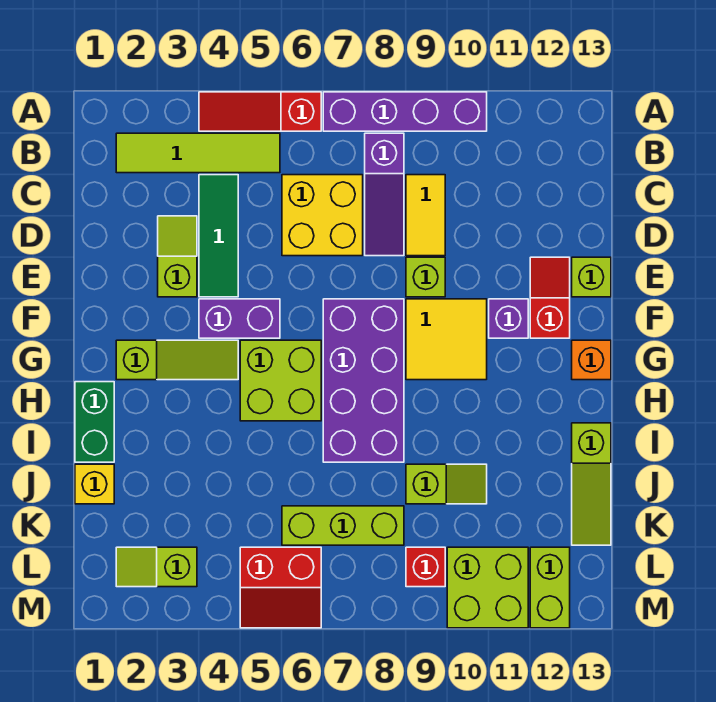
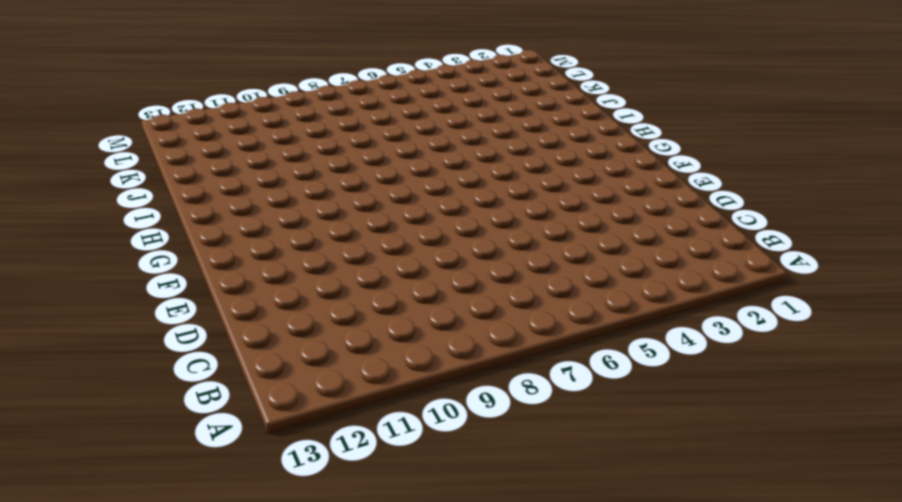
none -> red 1x3 slope [199,92,321,131]
none -> purple 1x4 brick [323,92,487,131]
none -> lime 1x4 tile [116,133,280,173]

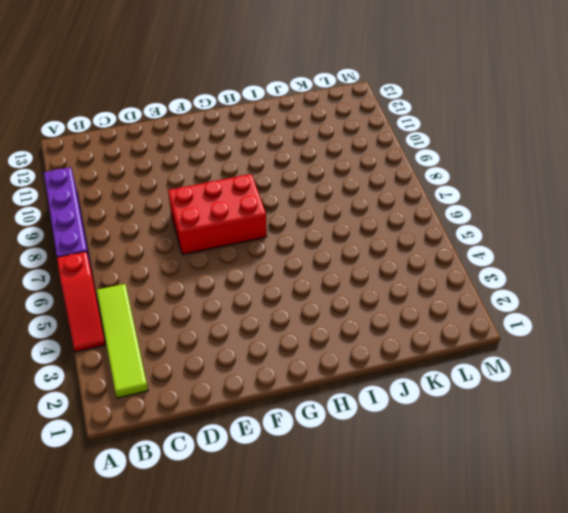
red 2x3 brick [168,174,267,255] -> purple 2x4 brick [323,299,404,462]
none -> purple 1x3 slope [365,133,404,256]
none -> green 1x3 tile [199,175,238,297]
none -> yellow 2x2 brick [282,175,363,256]

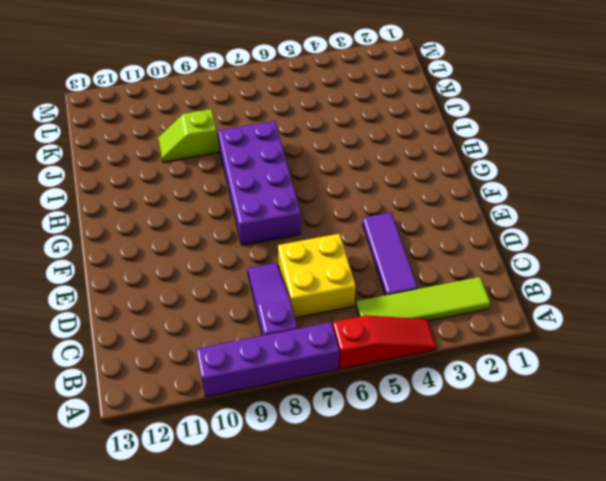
purple 1x3 tile [363,212,418,295] -> green 1x3 tile [199,175,238,297]
none -> yellow 1x2 tile [406,175,445,256]
none -> lime 1x2 slope [158,216,197,297]
none -> lime 1x1 brick [406,257,445,297]

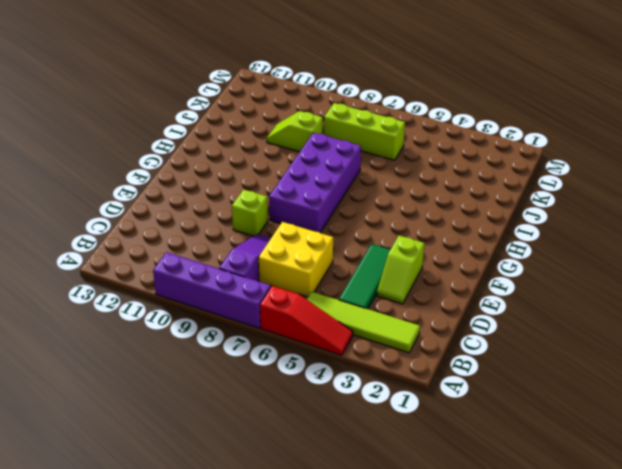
none -> yellow 1x2 tile [406,175,445,256]
none -> red 1x2 slope [530,257,570,338]
none -> lime 1x1 brick [572,257,611,297]

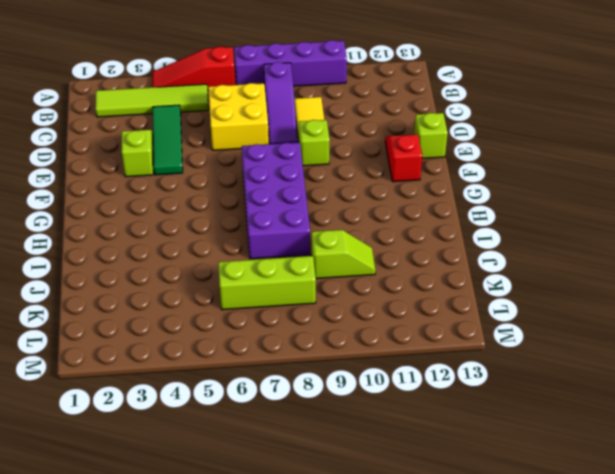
none -> purple 1x2 brick [199,299,280,338]
none -> yellow 2x2 tile [406,299,487,380]
none -> purple 1x1 brick [489,299,528,338]

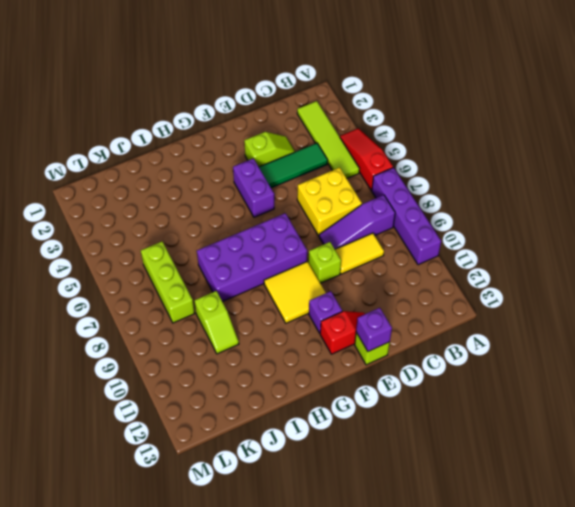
purple 1x1 brick [356,308,392,351] -> none
none -> lime 1x3 slope [116,340,238,380]
none -> lime 2x2 brick [240,340,321,421]
none -> orange 1x1 brick [572,340,611,380]

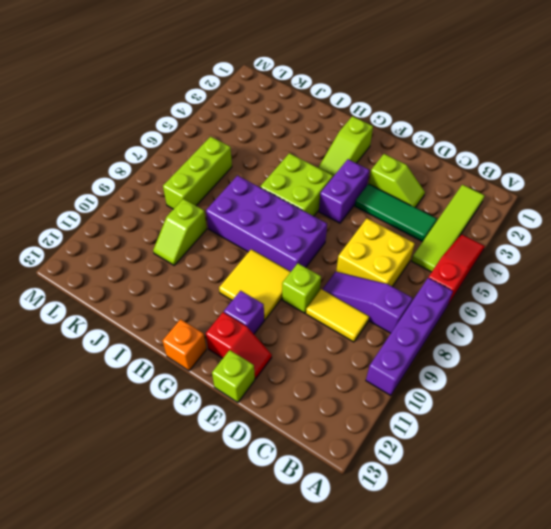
none -> green 1x2 brick [75,382,114,462]
none -> lime 1x3 slope [572,423,611,545]
none -> yellow 1x1 brick [75,464,114,504]

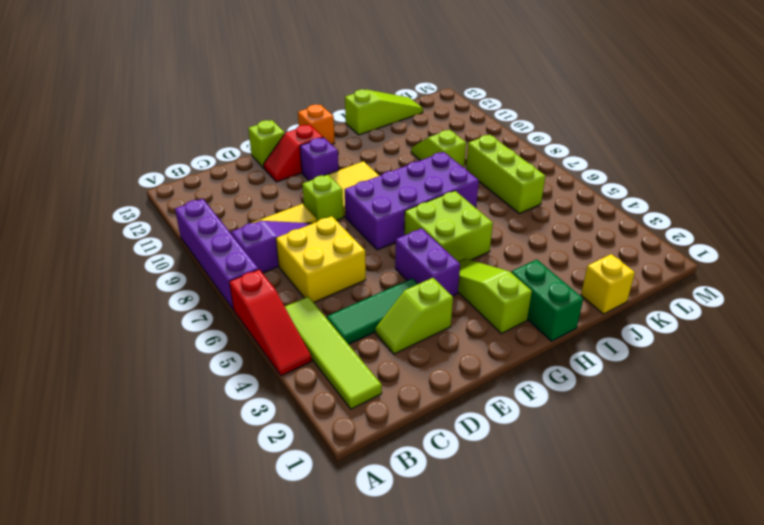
green 1x2 brick [511,260,583,341] -> green 1x2 brick turned to [75,382,114,462]
none -> lime 1x2 slope [116,547,197,587]
none -> red 2x2 slope [240,547,321,628]
none -> red 1x1 brick [406,547,445,587]

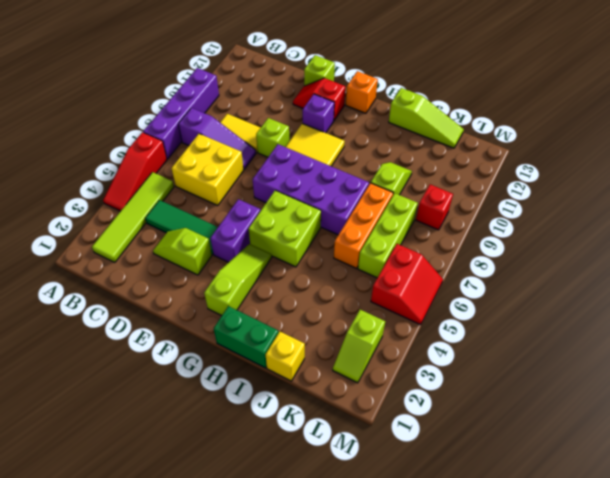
orange 1x3 brick [334,183,393,268] -> none
none -> lime 2x2 brick [447,547,528,628]
none -> lime 1x2 brick [530,547,570,628]

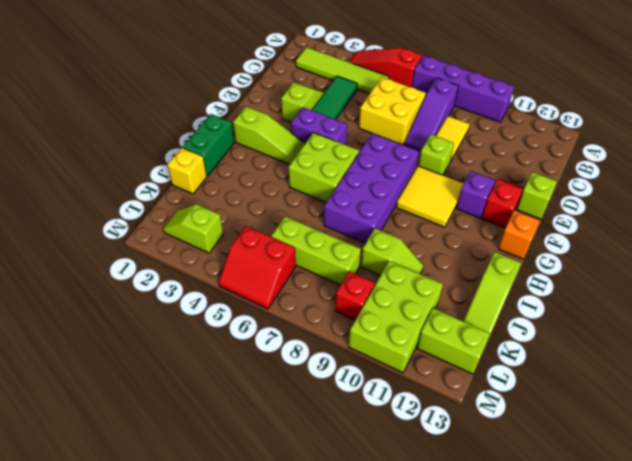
lime 2x3 brick [349,261,443,373] -> lime 2x2 brick [447,547,528,628]
lime 1x2 brick [417,308,490,374] -> lime 1x2 brick turned to [530,547,570,628]

